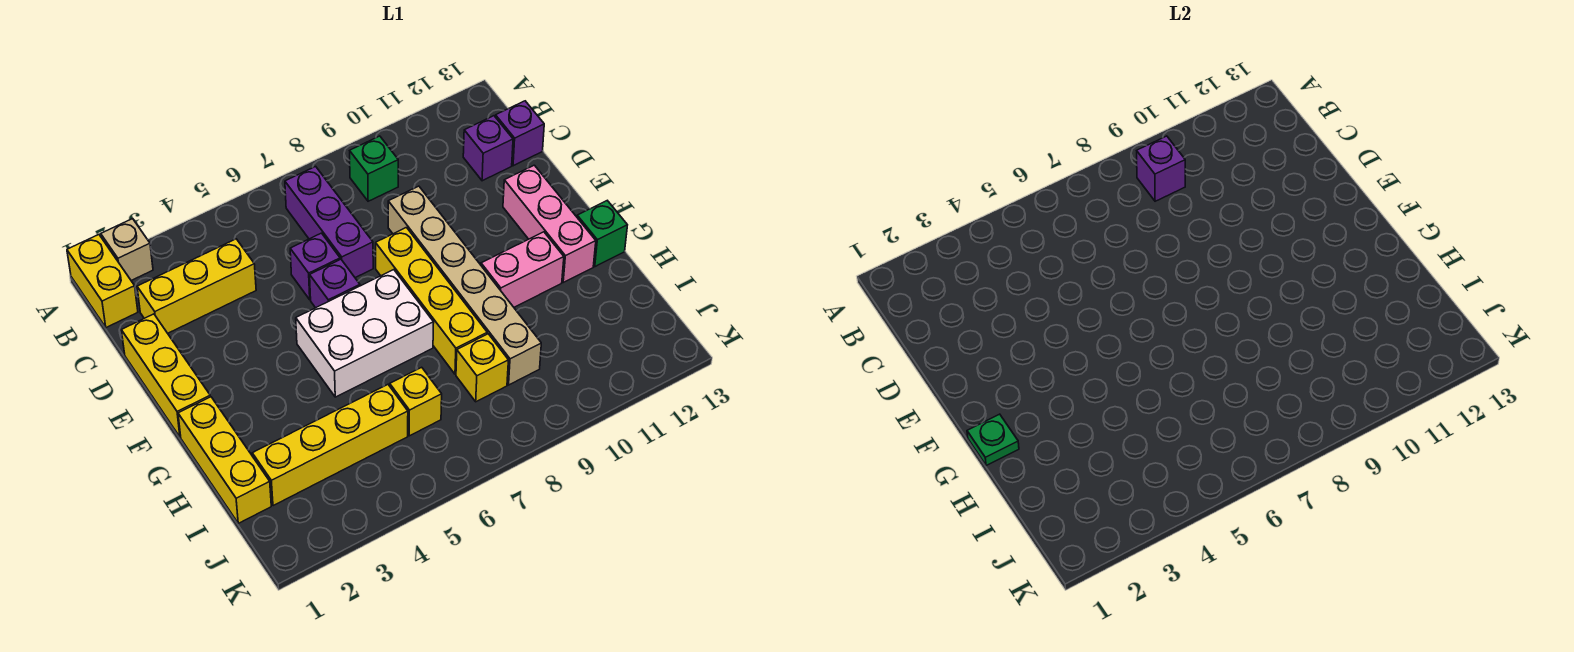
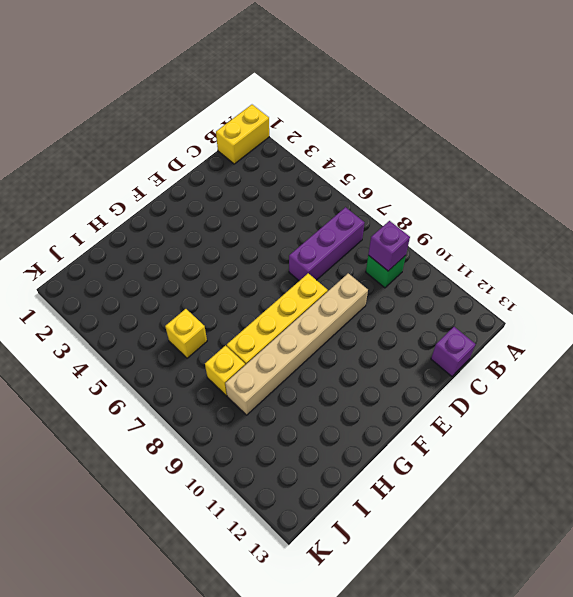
none -> tan 1x1 brick [101,219,153,281]
none -> yellow 1x3 brick [137,239,256,333]
none -> purple 1x1 brick [463,116,513,181]

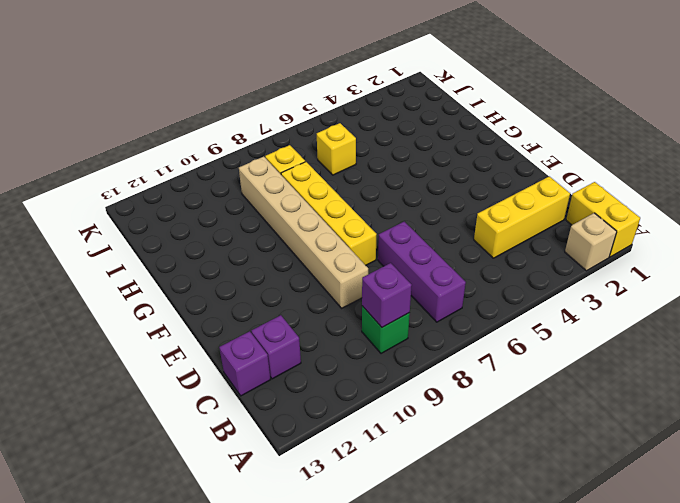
none -> yellow 1x3 brick [121,314,210,437]
none -> purple 1x1 brick [290,233,340,300]
none -> purple 1x1 brick [310,259,360,308]

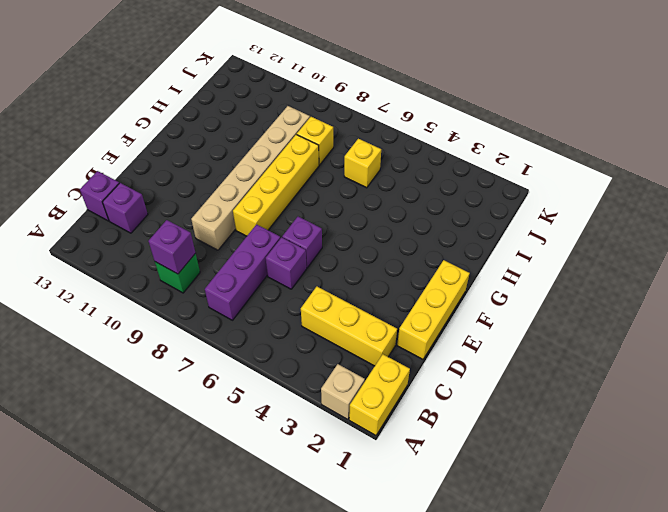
none -> pink 1x3 brick [503,165,596,282]
none -> white 2x3 brick [296,270,434,397]
none -> yellow 1x3 brick [178,397,271,523]

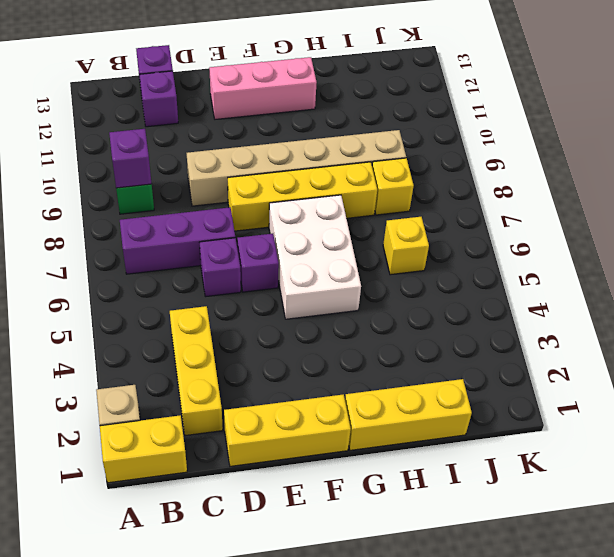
none -> pink 1x2 brick [481,232,564,307]
none -> green 1x1 brick [577,201,627,267]
none -> yellow 1x4 brick [252,385,408,506]

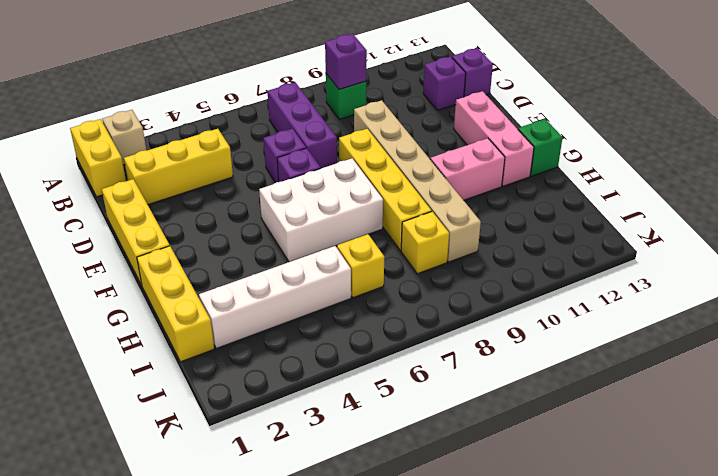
white 1x4 brick [199,246,351,349] -> yellow 1x4 brick [252,385,408,506]
none -> green 1x1 plate [967,414,1019,466]

